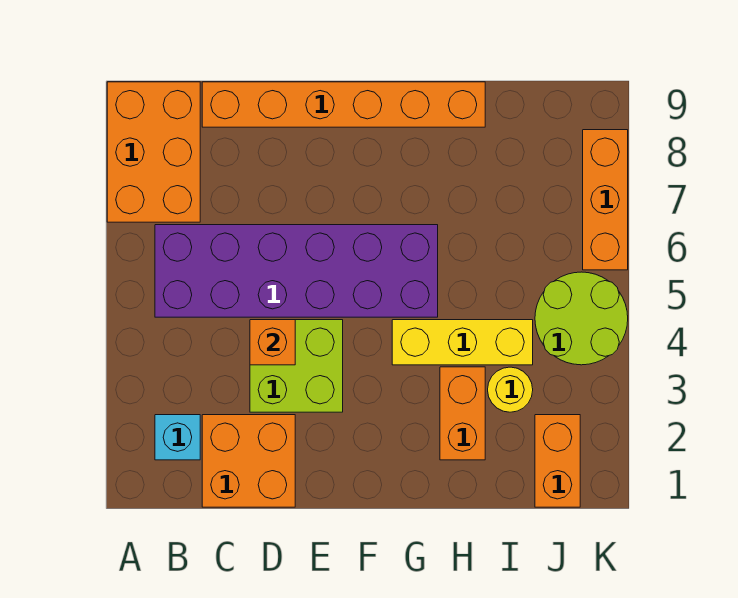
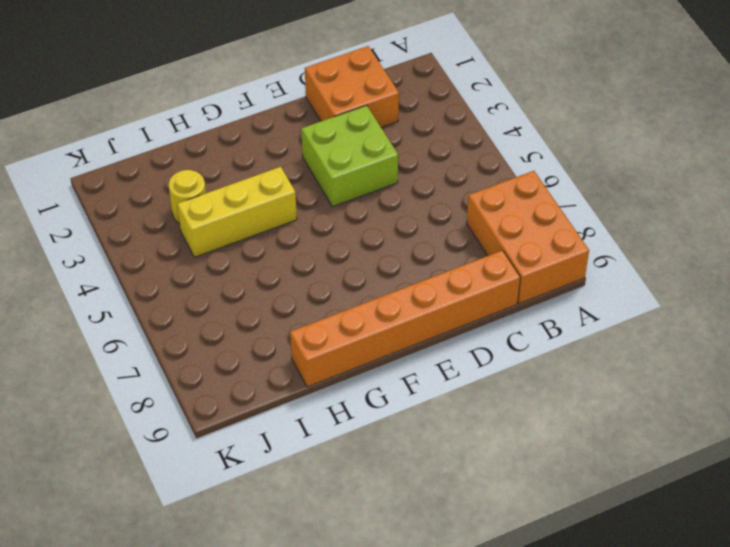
none -> cyan 1x1 brick [155,415,200,460]
none -> purple 2x6 brick [155,225,438,317]
none -> orange 1x2 brick [440,367,485,460]

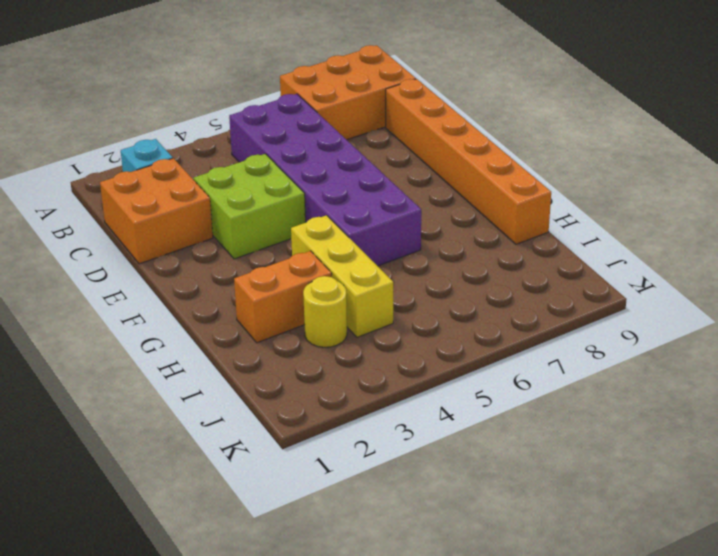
none -> orange 1x2 brick [535,415,580,507]
none -> lime 2x2 round brick [535,272,628,365]
none -> orange 1x3 brick [583,130,628,270]

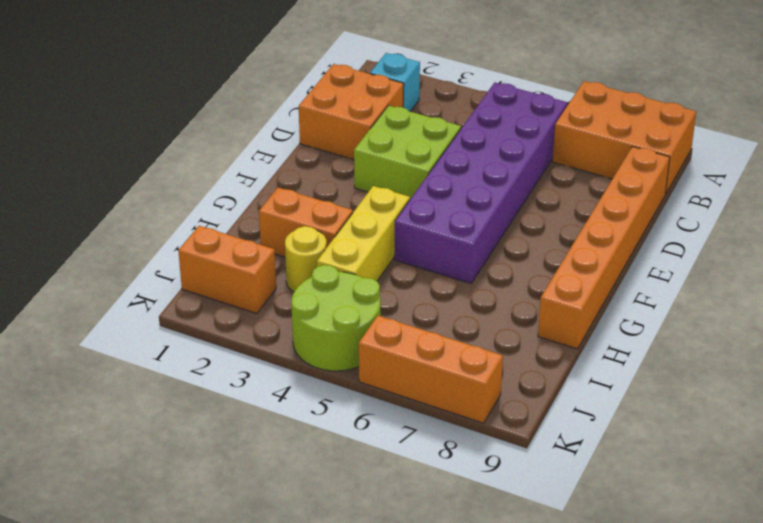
none -> orange 1x1 brick [250,320,295,365]

